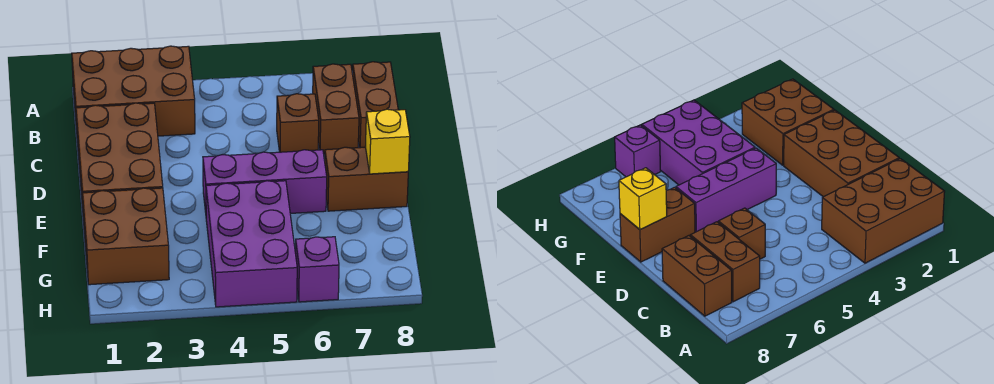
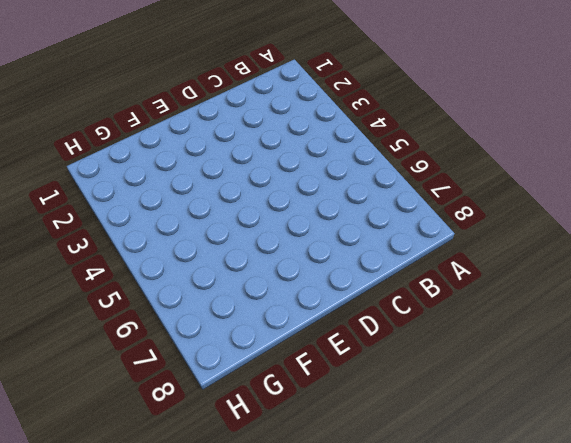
none -> brown 2x3 brick [72,46,195,136]
none -> brown 1x2 brick [313,64,359,154]

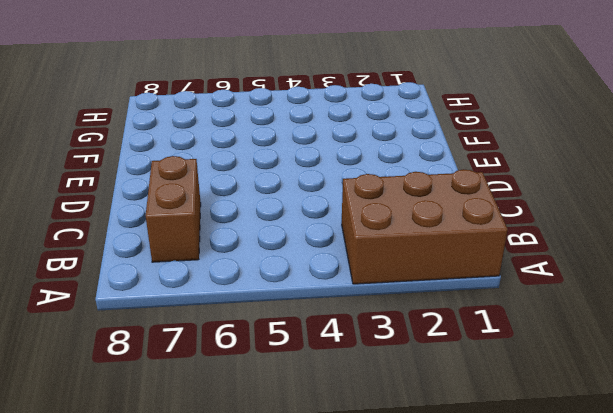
none -> brown 1x2 brick [353,62,398,148]
none -> brown 2x3 brick [76,103,163,221]

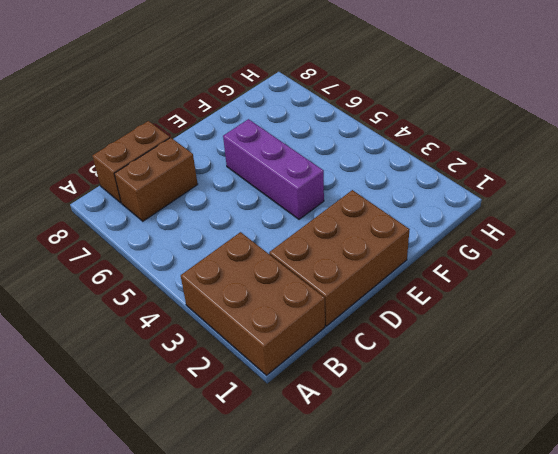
none -> brown 1x1 brick [277,94,319,152]
none -> brown 1x2 brick [325,147,408,211]

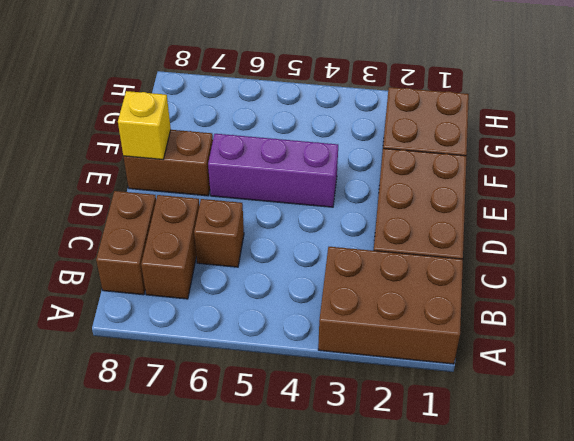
none -> purple 2x3 brick [206,181,297,307]
none -> purple 1x1 brick [295,237,339,302]

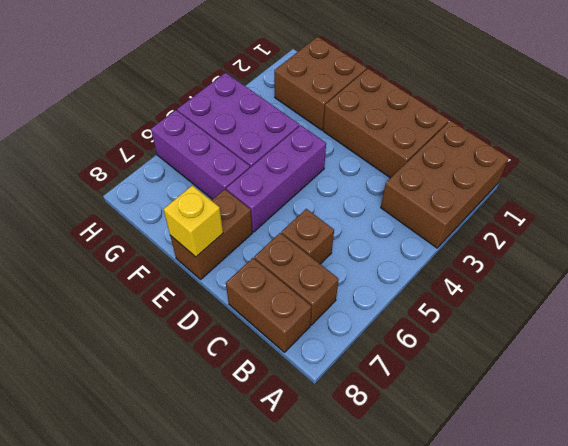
purple 1x3 brick [151,110,250,199] -> purple 1x1 brick [295,237,339,302]

